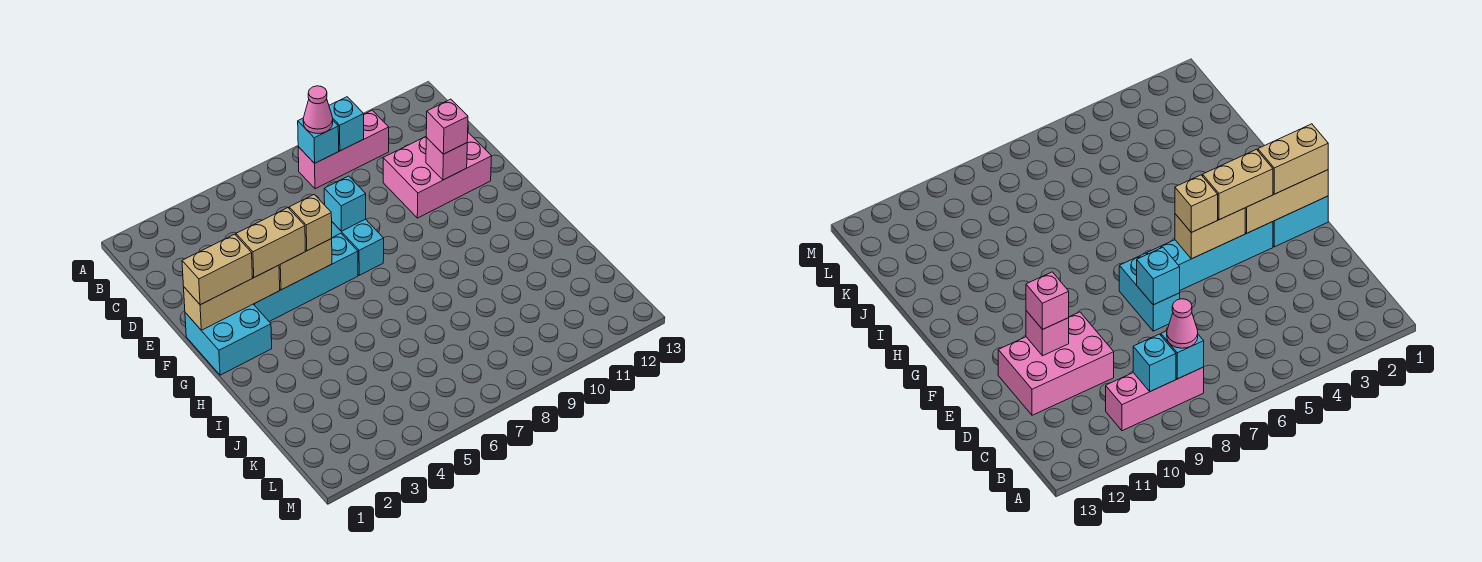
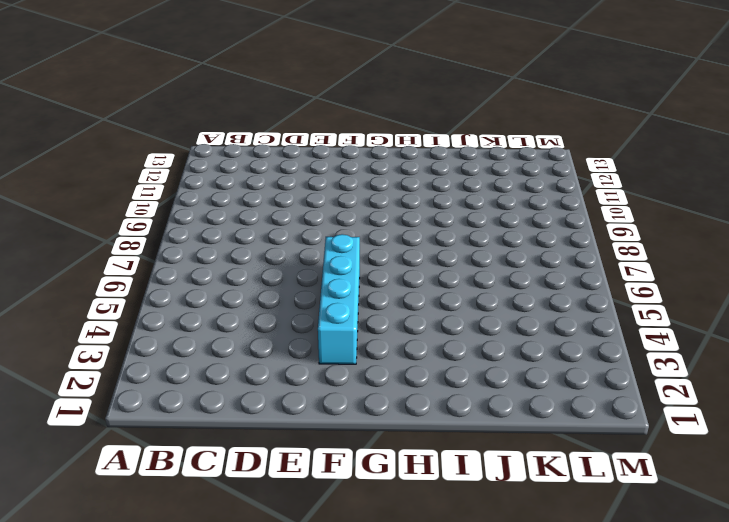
none -> pink 1x3 brick [298,110,389,189]
none -> pink 2x3 brick [383,133,492,218]
none -> cyan 1x2 brick [332,219,384,275]

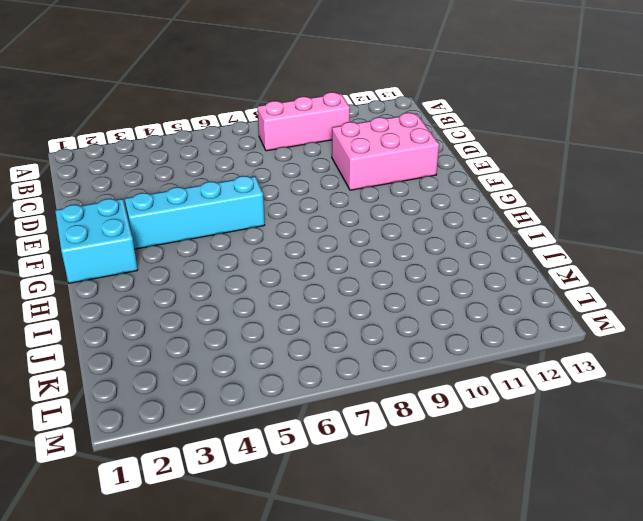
none -> cyan 1x2 brick [332,219,384,275]
none -> cyan 1x1 brick [298,118,339,163]
none -> cyan 1x1 brick [329,97,364,151]

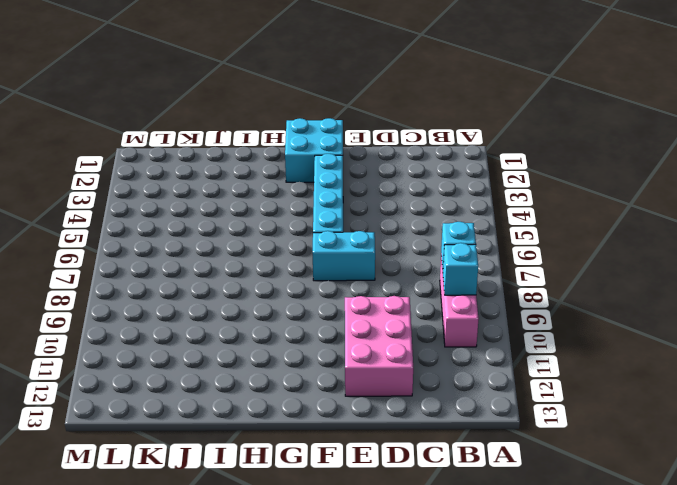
none -> cyan 1x1 brick [324,176,366,231]
none -> pink 1x1 brick [426,138,467,180]
none -> tan 1x3 brick [184,265,280,330]

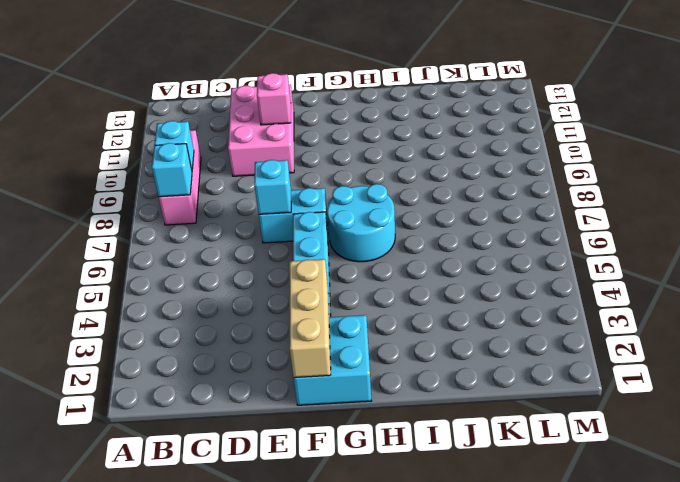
cyan 2x2 round brick [327,184,395,262] -> none
none -> tan 1x2 brick [279,239,332,290]
none -> pink 1x1 cone [303,86,333,134]
none -> pink 1x1 brick [426,99,468,154]

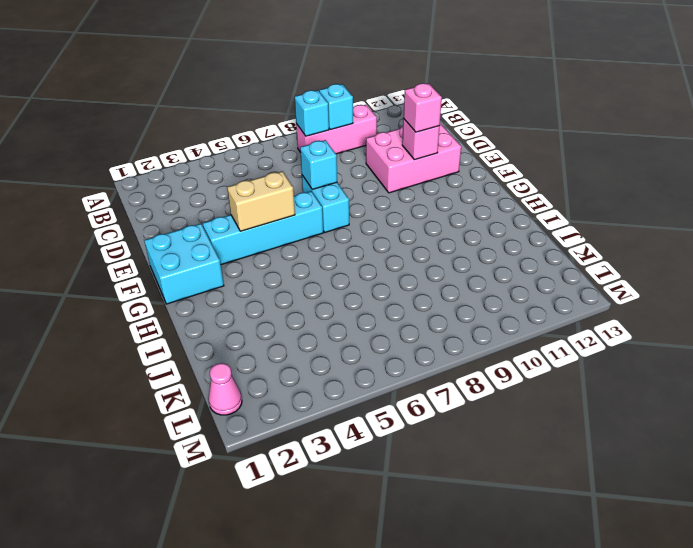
pink 1x1 cone [208,363,242,415] -> pink 1x1 cone moved to [303,86,333,134]
none -> tan 1x3 brick [184,265,280,330]
none -> tan 1x2 brick [182,234,252,305]
none -> tan 1x2 brick [236,208,305,277]

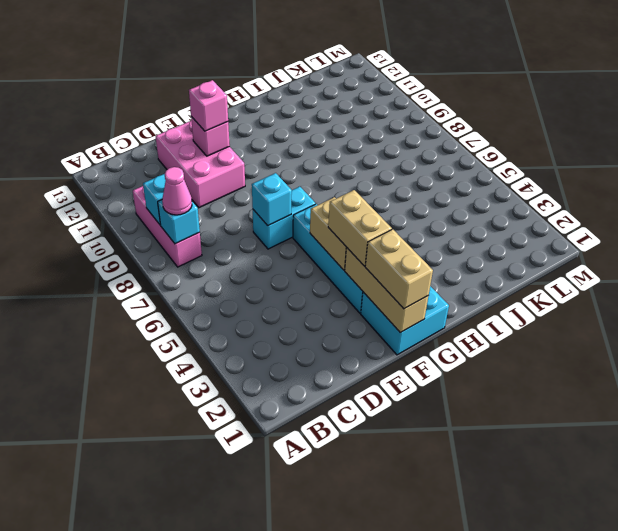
none -> tan 1x1 brick [289,195,332,251]

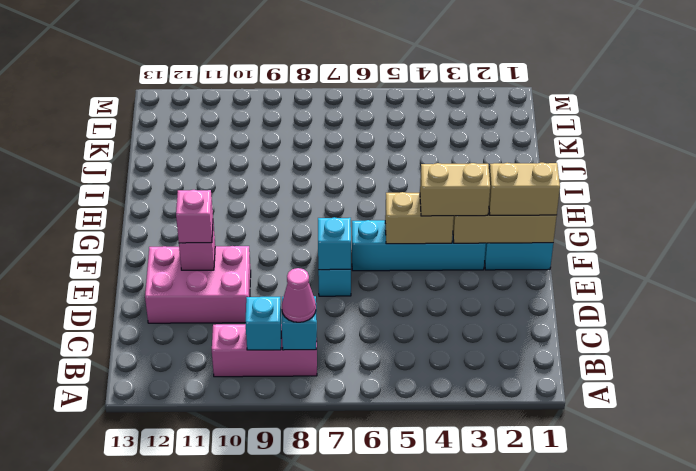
none -> tan 1x1 brick [289,195,332,251]

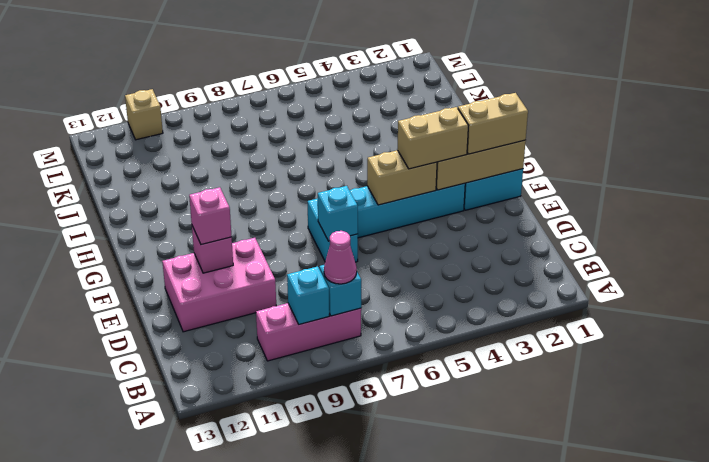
tan 1x1 brick [125,89,163,140] -> tan 1x1 brick moved to [289,195,332,251]

